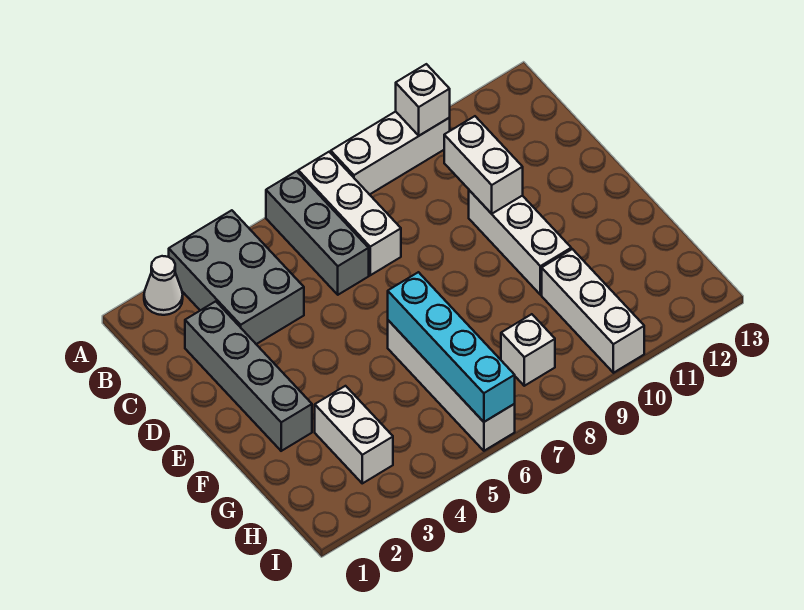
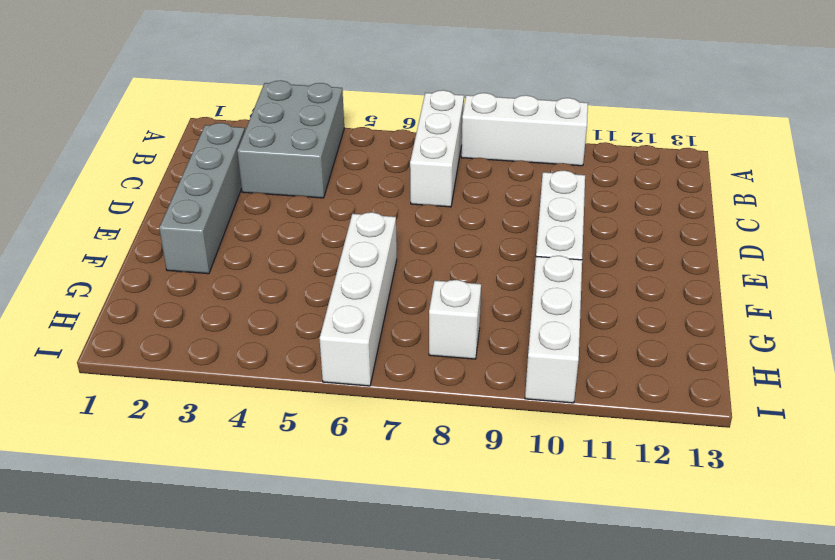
none -> white 1x1 cone [144,256,183,315]
none -> grey 1x3 brick [266,171,369,295]
none -> white 1x2 brick [315,386,393,483]

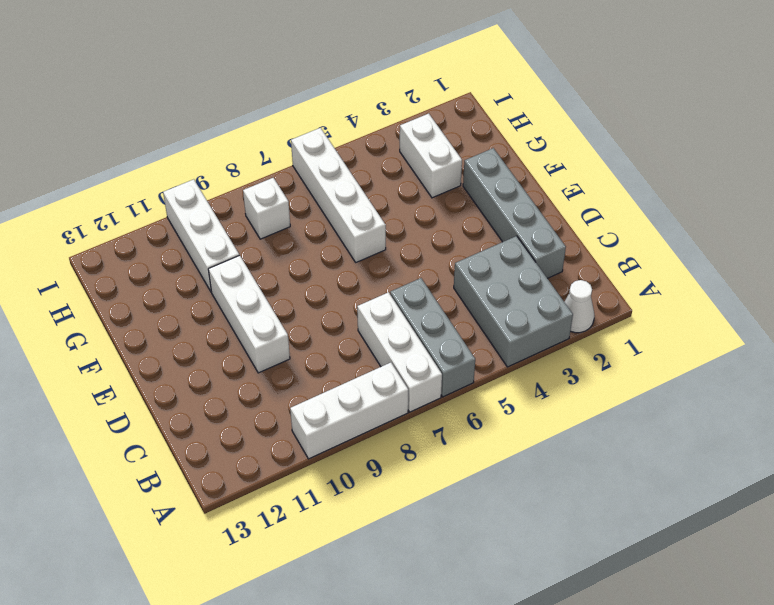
none -> white 1x1 brick [396,64,450,136]
none -> white 1x2 brick [444,116,523,214]
none -> cyan 1x4 brick [388,272,515,422]

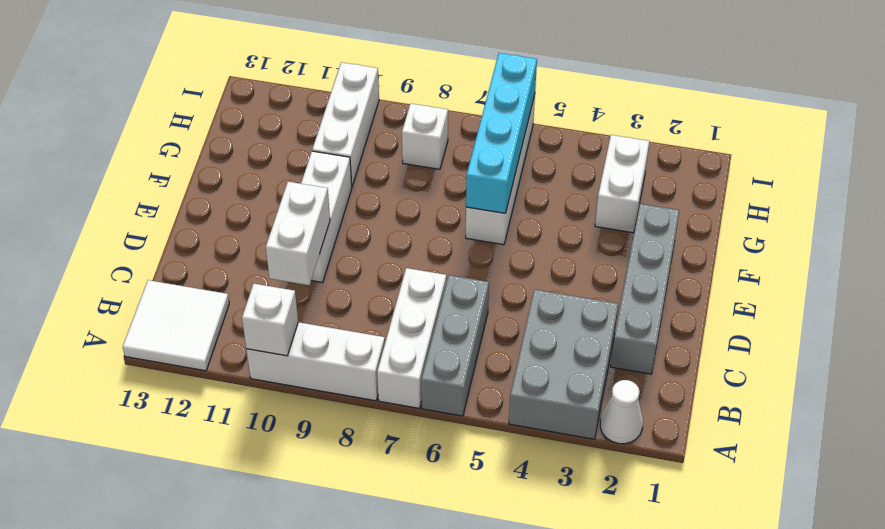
white 2x2 tile [123,280,229,371] -> none

